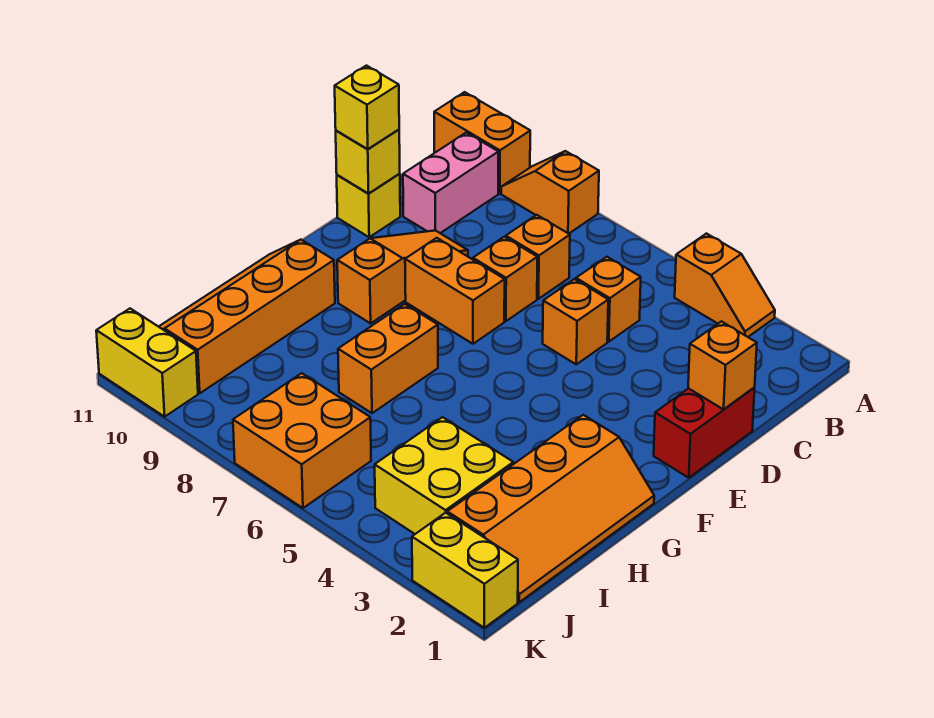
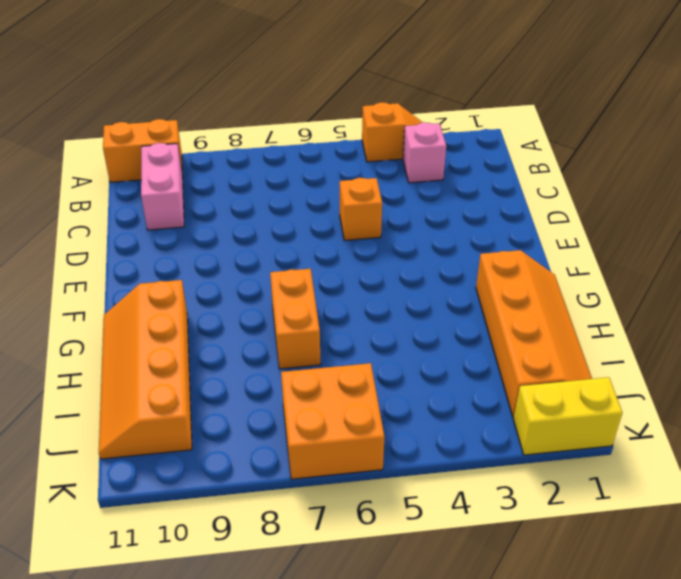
pink 1x1 brick [403,122,446,183] -> none
none -> orange 1x2 slope [501,151,599,234]
none -> orange 1x1 brick [576,257,641,342]
none -> orange 1x1 brick [506,215,570,299]

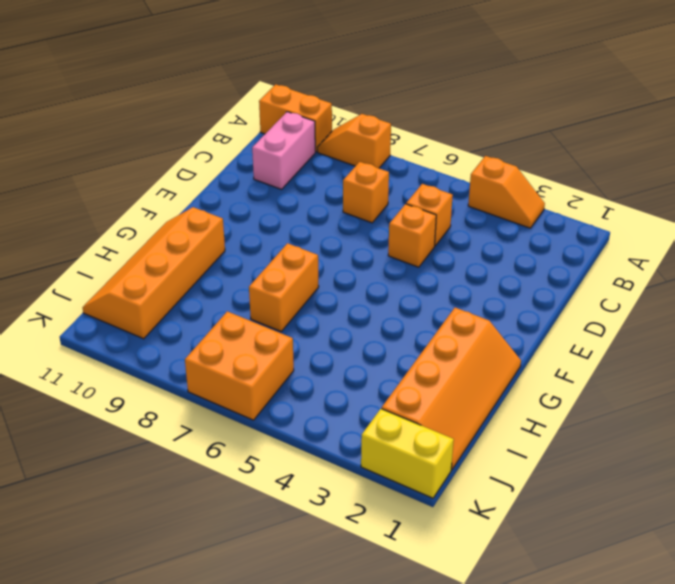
none -> red 1x2 brick [654,388,755,478]
none -> orange 1x1 brick [473,237,537,321]
none -> orange 1x3 slope [337,230,468,323]

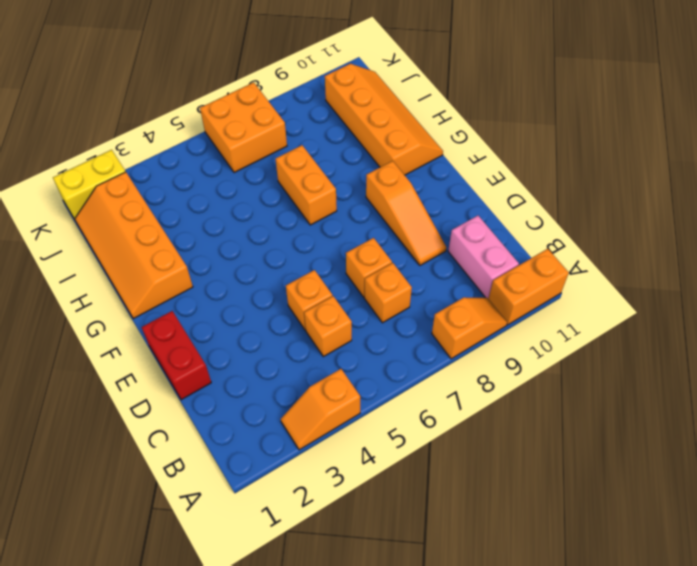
none -> yellow 1x1 brick [337,174,400,237]
none -> orange 1x2 brick [405,238,505,344]
none -> yellow 2x2 brick [375,417,513,534]

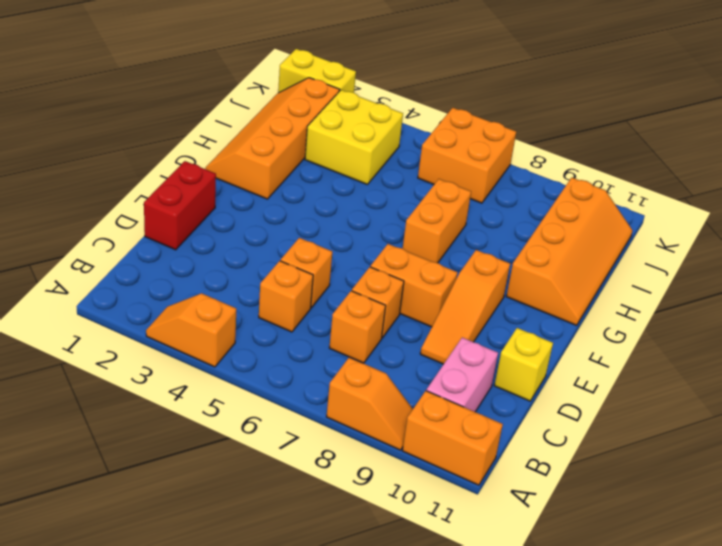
none -> yellow 1x2 brick [96,309,198,417]
none -> orange 1x1 brick [688,321,757,409]
none -> yellow 1x1 brick [336,130,400,194]

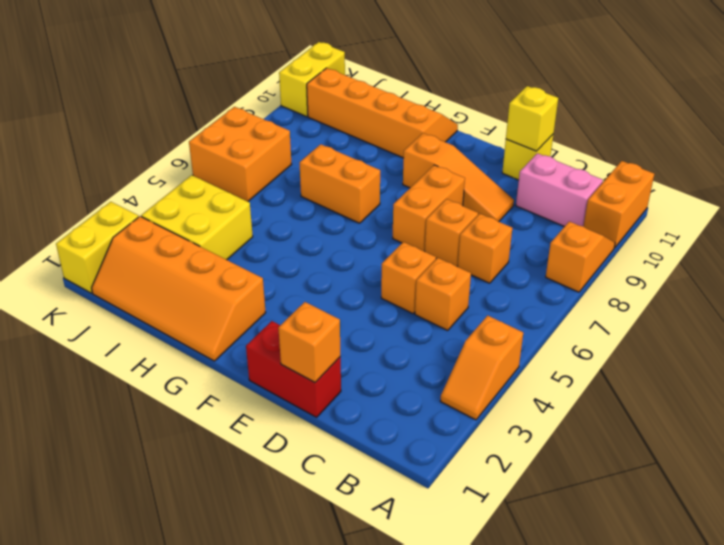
none -> yellow 1x1 brick [335,66,399,149]

